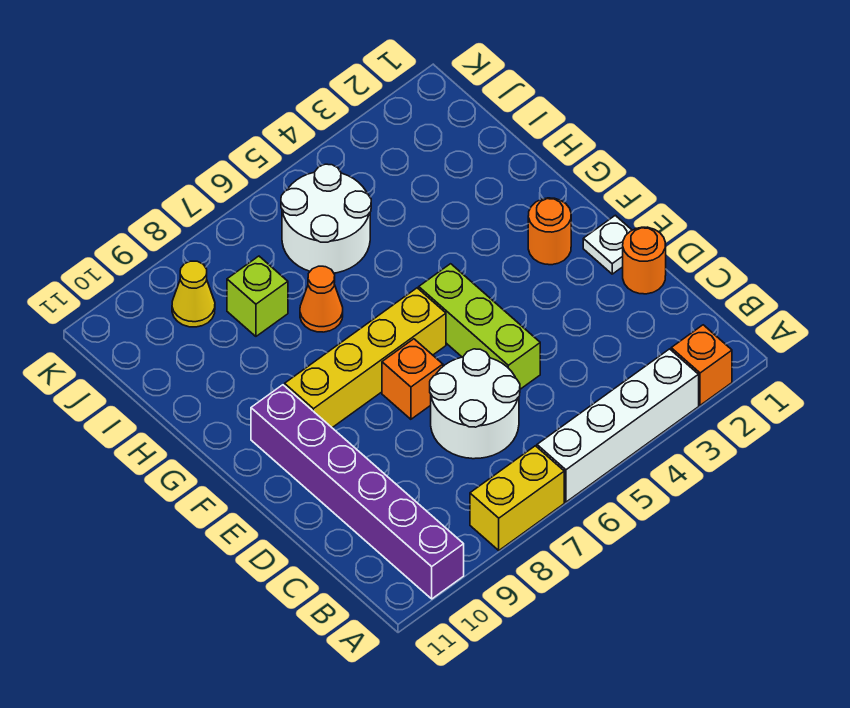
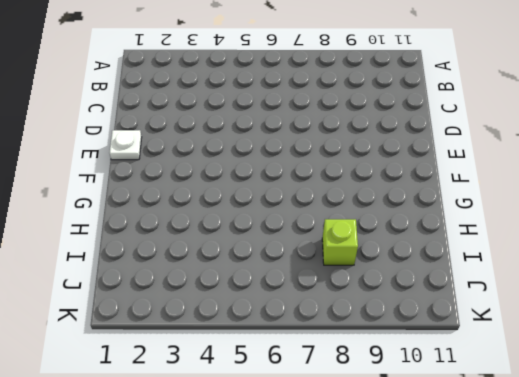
none -> orange 1x1 brick [671,325,732,405]
none -> white 1x4 brick [537,349,699,502]
none -> yellow 1x2 brick [470,446,564,550]

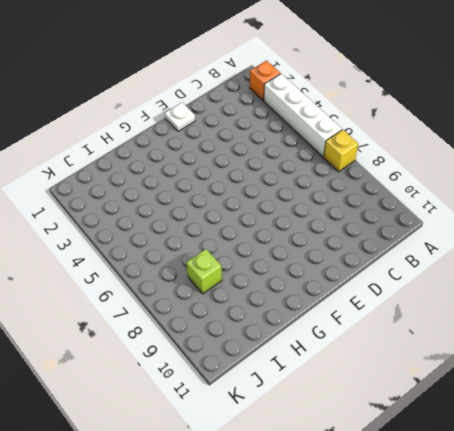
yellow 1x1 brick [324,130,358,171] -> yellow 1x2 brick [470,446,564,550]
none -> purple 1x6 brick [251,385,464,599]
none -> white 2x2 round brick [430,349,520,459]
none -> orange 1x1 round brick [623,227,666,294]

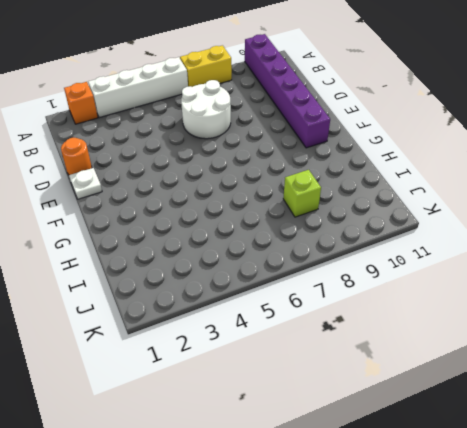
none -> lime 1x3 brick [419,264,540,389]
none -> orange 1x1 brick [382,339,443,419]
none -> orange 1x1 round brick [528,198,571,265]

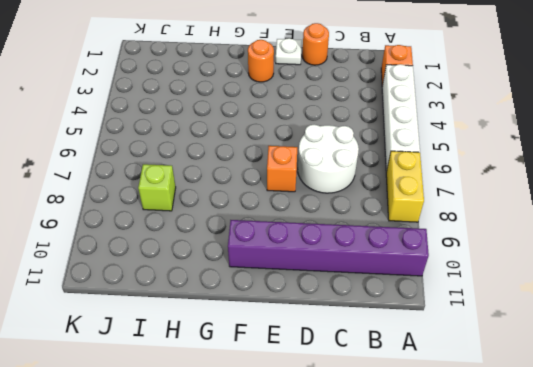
none -> lime 1x3 brick [419,264,540,389]
none -> yellow 1x4 brick [285,288,446,428]
none -> orange 1x1 cone [300,266,343,332]

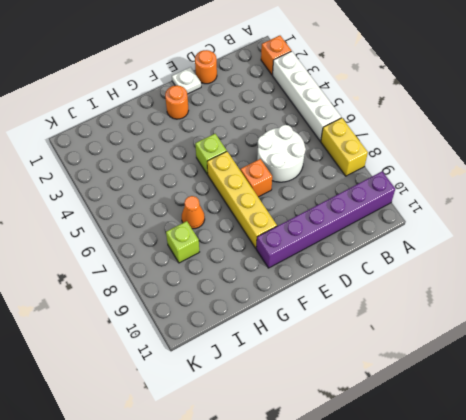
lime 1x1 brick [195,134,227,174] -> lime 1x3 brick [419,264,540,389]
none -> white 2x2 round brick [281,164,371,273]
none -> yellow 1x1 cone [172,261,215,327]

